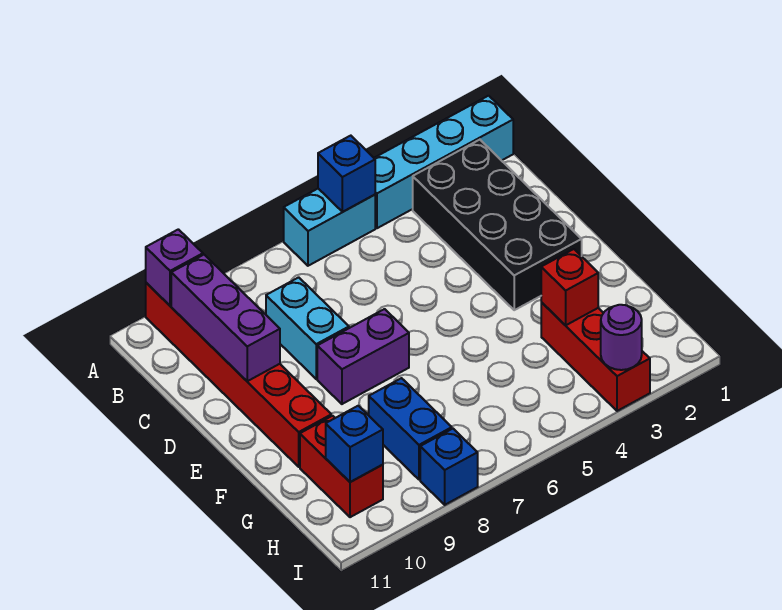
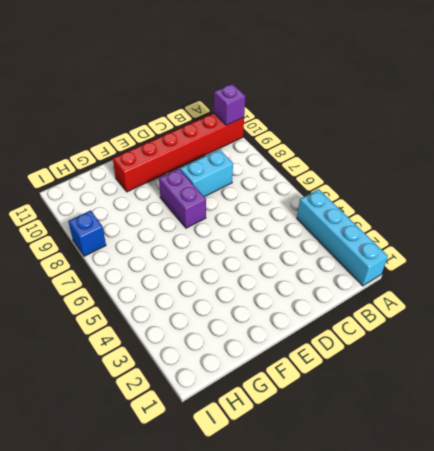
none -> cyan 1x2 brick [284,189,375,266]
none -> black 2x4 brick [413,140,582,310]
none -> red 1x3 brick [541,302,650,411]

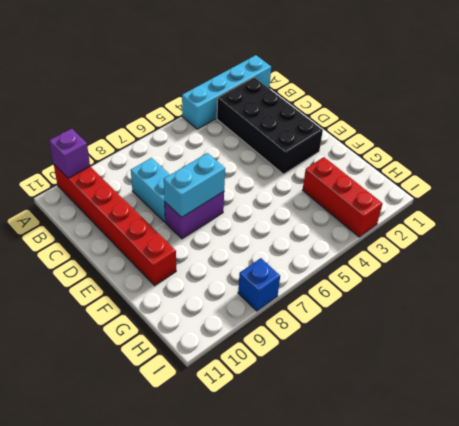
cyan 1x2 brick [164,153,225,217] -> cyan 1x2 brick moved to [284,189,375,266]
none -> blue 1x2 brick [369,378,452,480]
none -> red 1x2 brick [300,416,383,517]
none -> blue 1x1 brick [318,136,375,212]

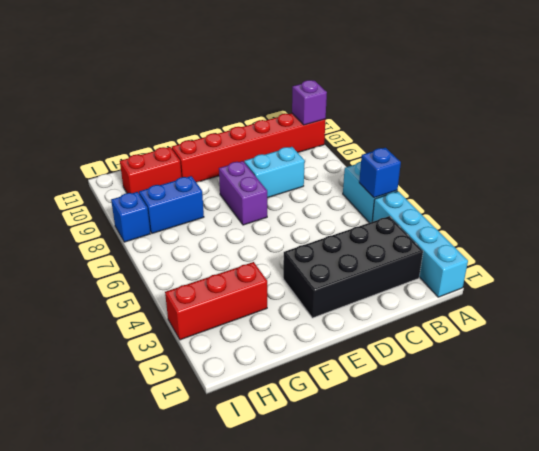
none -> purple 1x3 brick [171,255,280,381]
none -> red 1x1 brick [541,249,598,325]
none -> blue 1x1 brick [326,406,383,482]

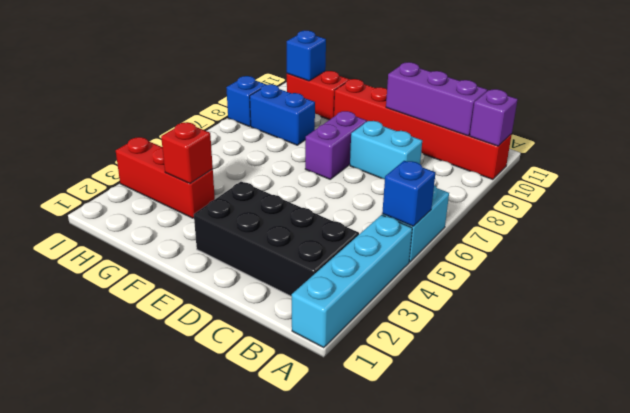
none -> purple 1x1 round brick [601,305,642,370]

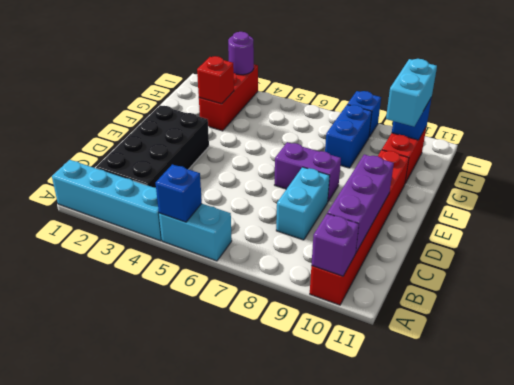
cyan 1x2 brick [386,59,437,126] -> none

